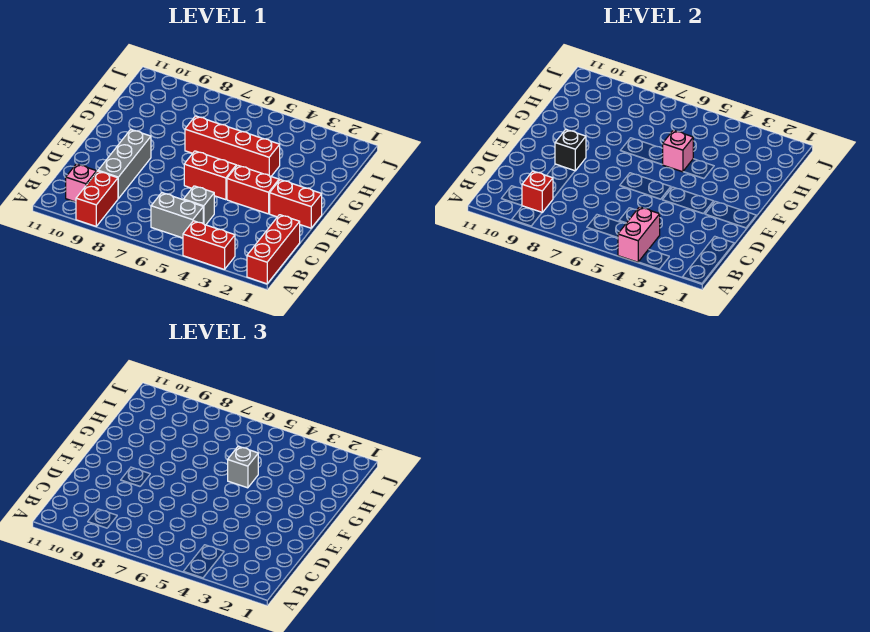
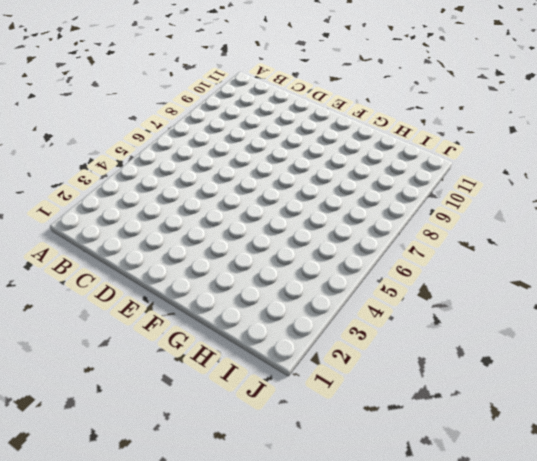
none -> red 1x3 brick [247,215,300,284]
none -> red 1x2 brick [183,221,235,270]
none -> red 1x2 brick [76,171,118,226]

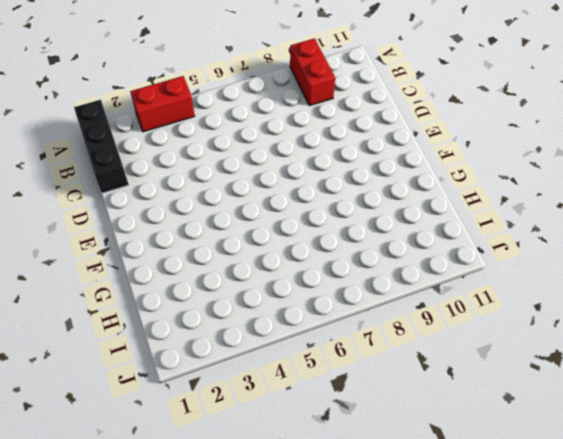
black 1x3 brick [74,100,129,193] -> red 1x3 brick [247,215,300,284]
none -> grey 1x2 brick [151,193,203,238]
none -> pink 1x1 brick [66,164,97,202]
none -> grey 1x1 brick [184,186,214,225]

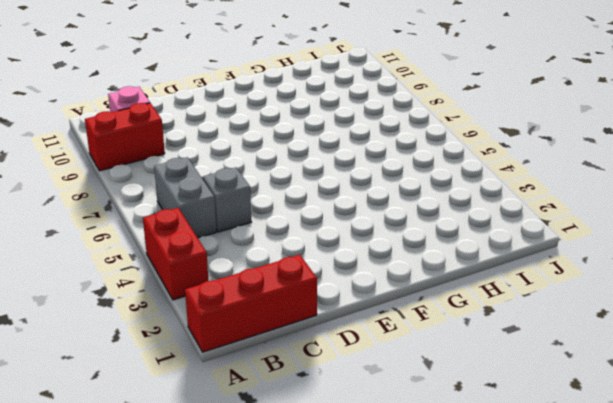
none -> grey 1x3 brick [98,130,151,198]
none -> red 1x2 brick [270,180,322,228]
none -> red 1x2 brick [227,165,279,214]

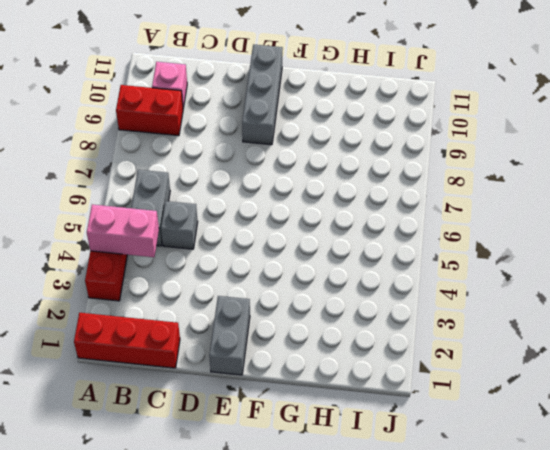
grey 1x2 brick [209,296,250,375] -> red 1x2 brick [270,180,322,228]
grey 1x3 brick [242,44,283,145] -> grey 1x3 brick turned to [98,130,151,198]
none -> red 1x2 brick [227,165,279,214]
none -> red 1x2 brick [184,151,236,200]
none -> red 1x4 brick [185,116,280,176]

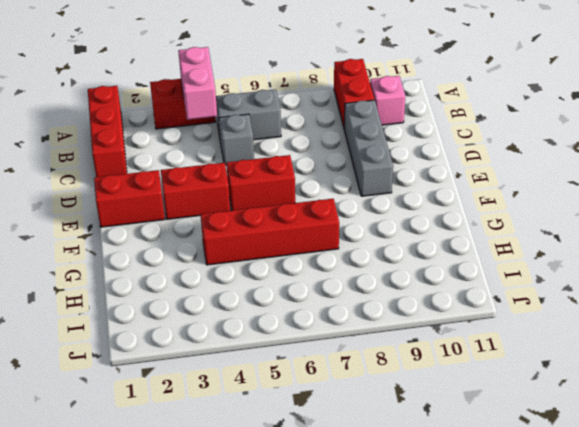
none -> red 1x1 brick [522,171,553,212]
none -> black 1x1 brick [555,130,586,171]
none -> pink 1x1 brick [663,130,693,172]

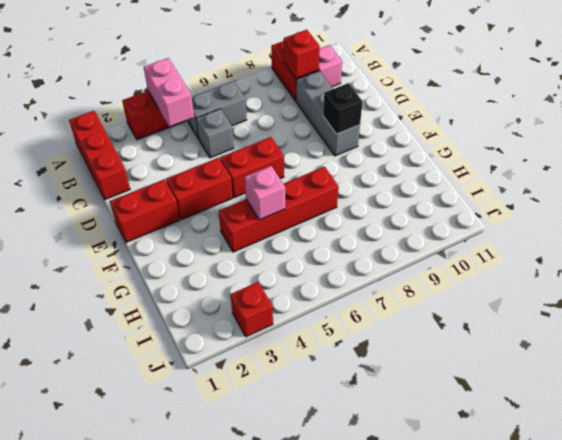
red 1x1 brick [230,282,273,337] -> none
none -> grey 1x1 brick [228,446,258,488]

